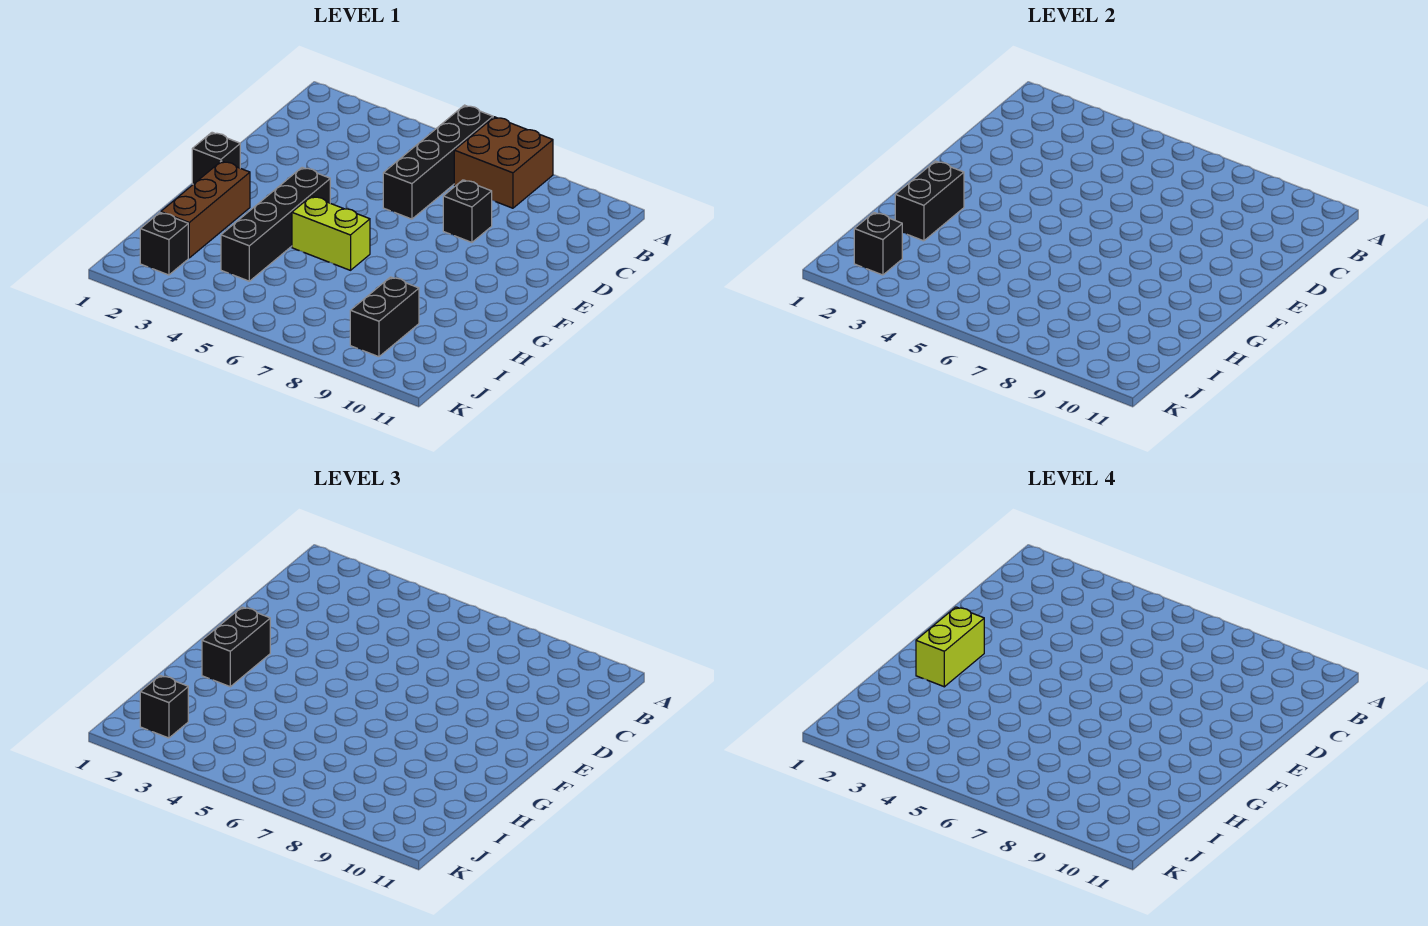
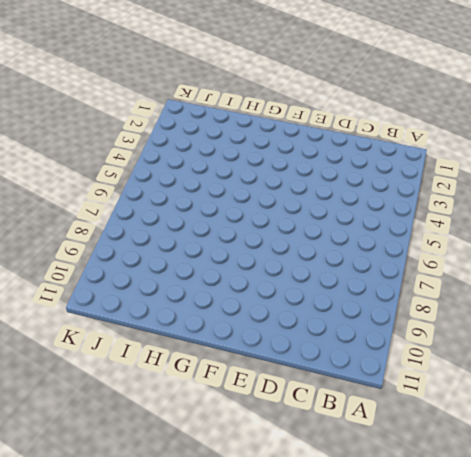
none -> black 1x4 brick [383,105,493,219]
none -> brown 2x2 brick [454,117,553,208]
none -> black 1x1 brick [443,180,492,242]

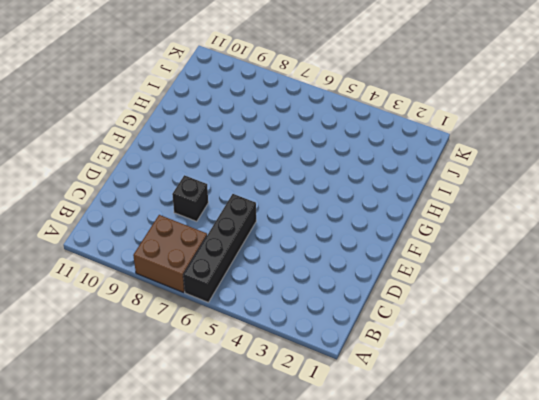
none -> black 1x1 brick [192,132,240,184]
none -> black 1x4 brick [221,167,330,281]
none -> brown 1x3 brick [161,161,250,258]

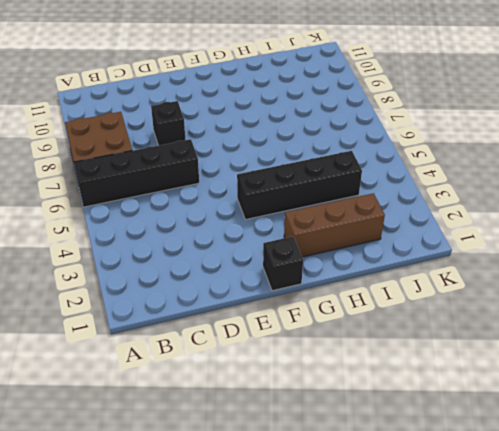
none -> lime 1x2 brick [292,196,370,270]
none -> black 1x2 brick [350,277,419,357]
none -> black 1x1 brick [140,213,188,275]

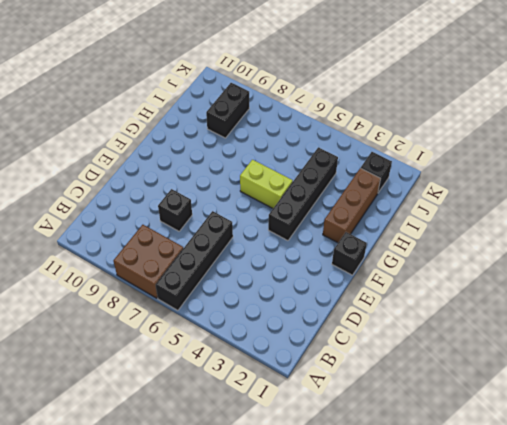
none -> black 1x2 brick [895,161,964,241]
none -> black 1x1 brick [854,213,902,275]
none -> black 1x2 brick [202,607,270,687]

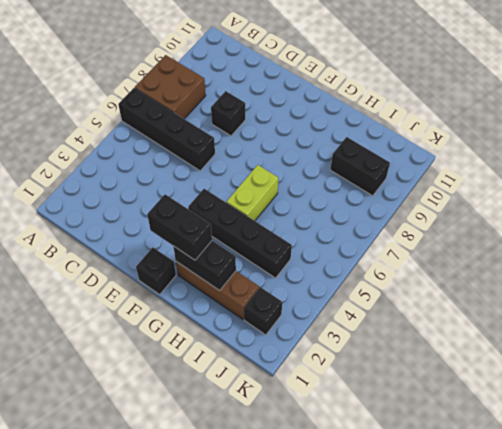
none -> black 1x1 brick [854,213,902,275]
none -> black 1x1 brick [140,676,188,738]
none -> lime 1x2 brick [916,607,984,687]

